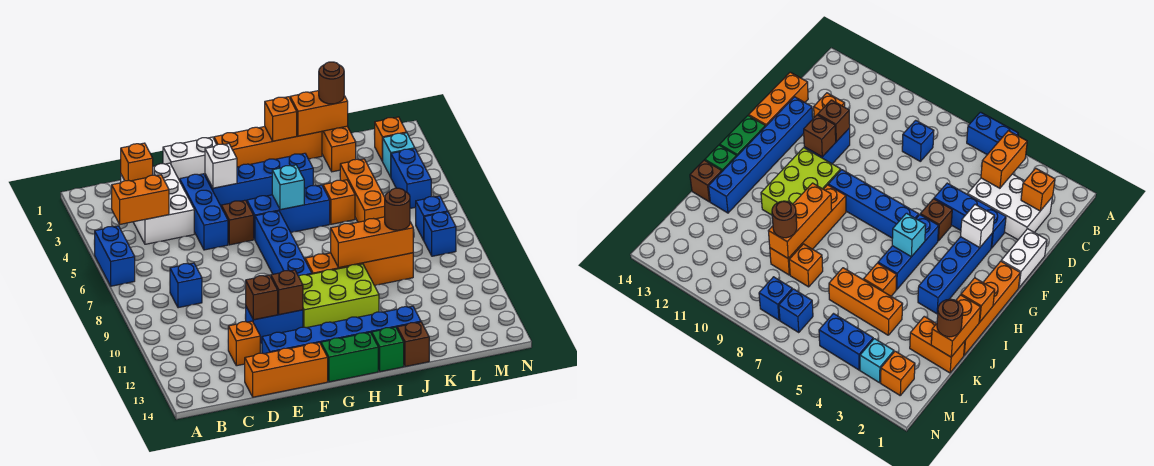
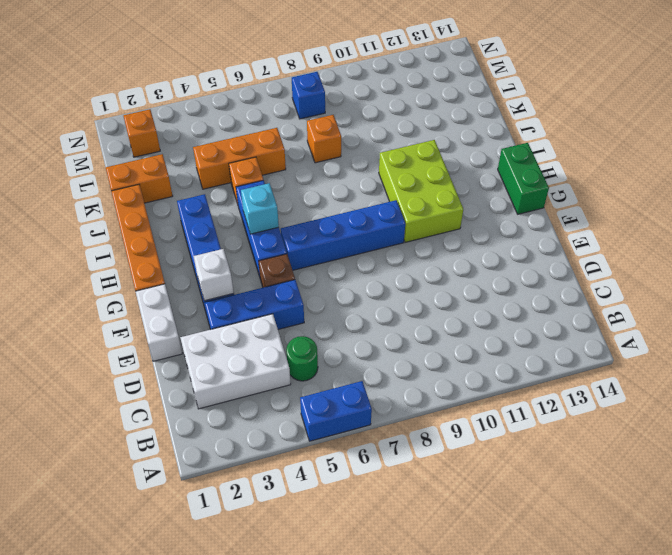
green 1x1 round brick [286,336,318,381] -> none
none -> blue 1x1 brick [170,263,202,308]
none -> orange 1x1 brick [228,321,260,366]
none -> orange 1x3 brick [245,342,328,397]
none -> blue 1x2 brick [245,307,303,343]

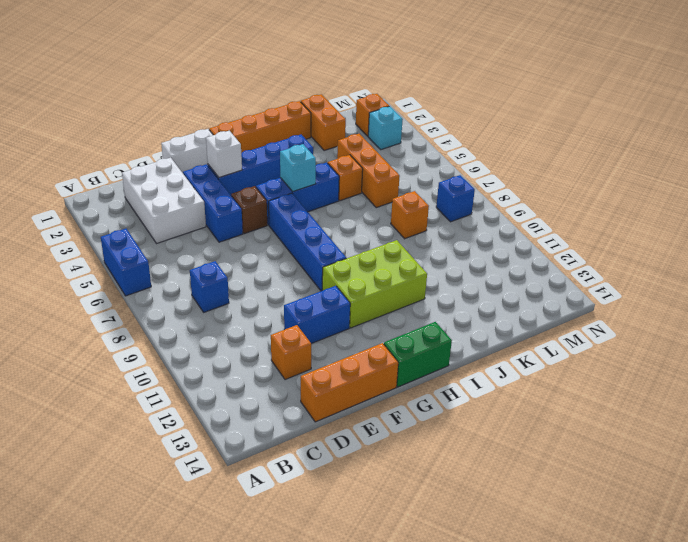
none -> blue 1x6 brick [262,306,421,354]
none -> orange 1x4 brick [305,253,413,286]
none -> green 1x1 brick [372,327,404,372]
none -> brown 1x1 brick [397,322,429,367]

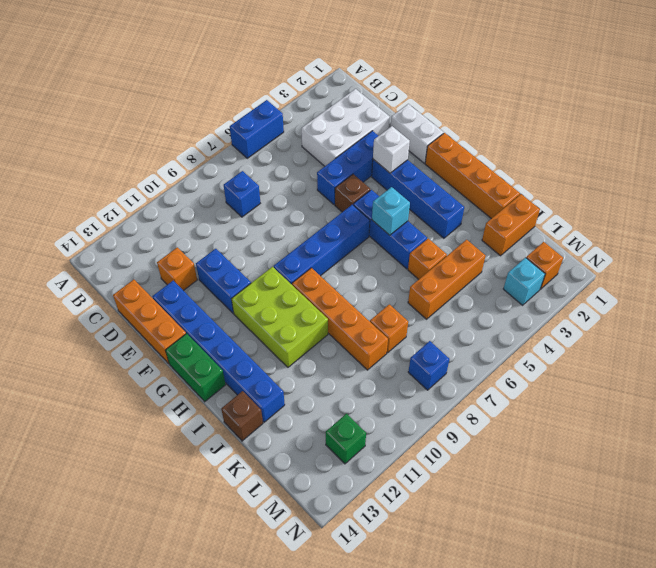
green 1x1 brick [326,414,366,464] -> green 1x1 brick moved to [372,327,404,372]
none -> blue 1x2 brick [391,149,431,208]
none -> blue 1x1 brick [416,196,448,240]
none -> orange 1x2 brick [112,175,169,224]
none -> orange 1x1 brick [121,143,153,181]

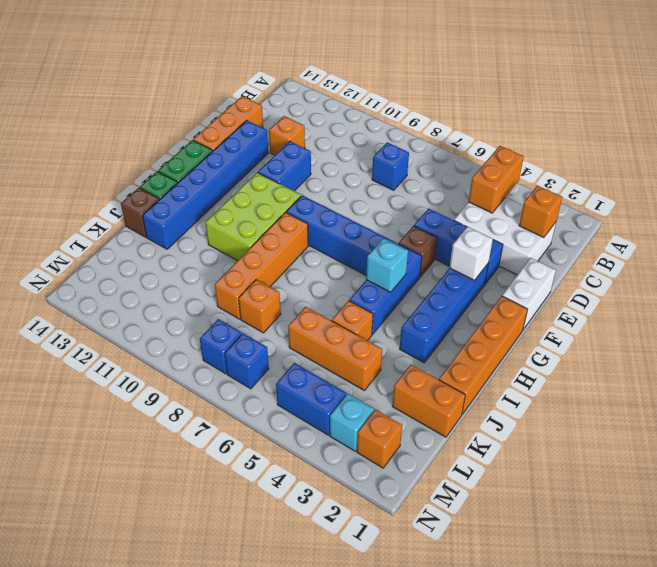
none -> blue 1x2 brick [95,226,135,286]
none -> brown 1x1 brick [246,275,278,320]
none -> brown 1x1 brick [271,270,303,315]
none -> orange 1x1 brick [265,97,297,141]

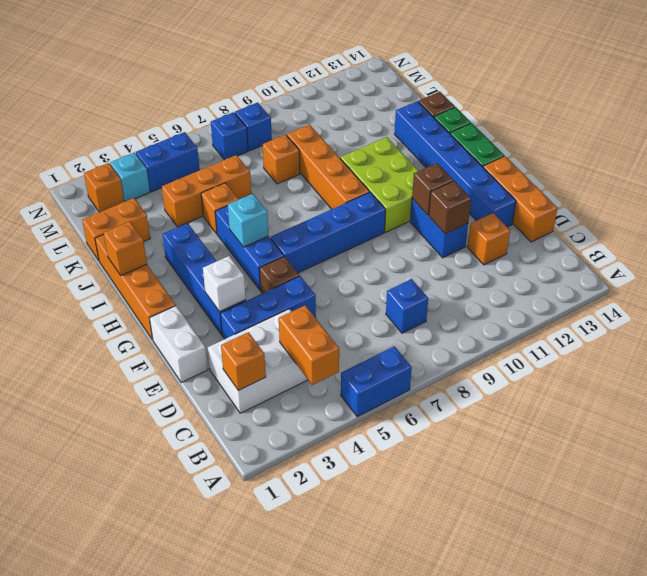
none -> orange 1x3 brick [331,217,413,268]
none -> orange 1x2 brick [290,91,348,136]
none -> brown 1x1 round brick [319,62,344,104]
none -> brown 1x1 round brick [385,188,410,230]

